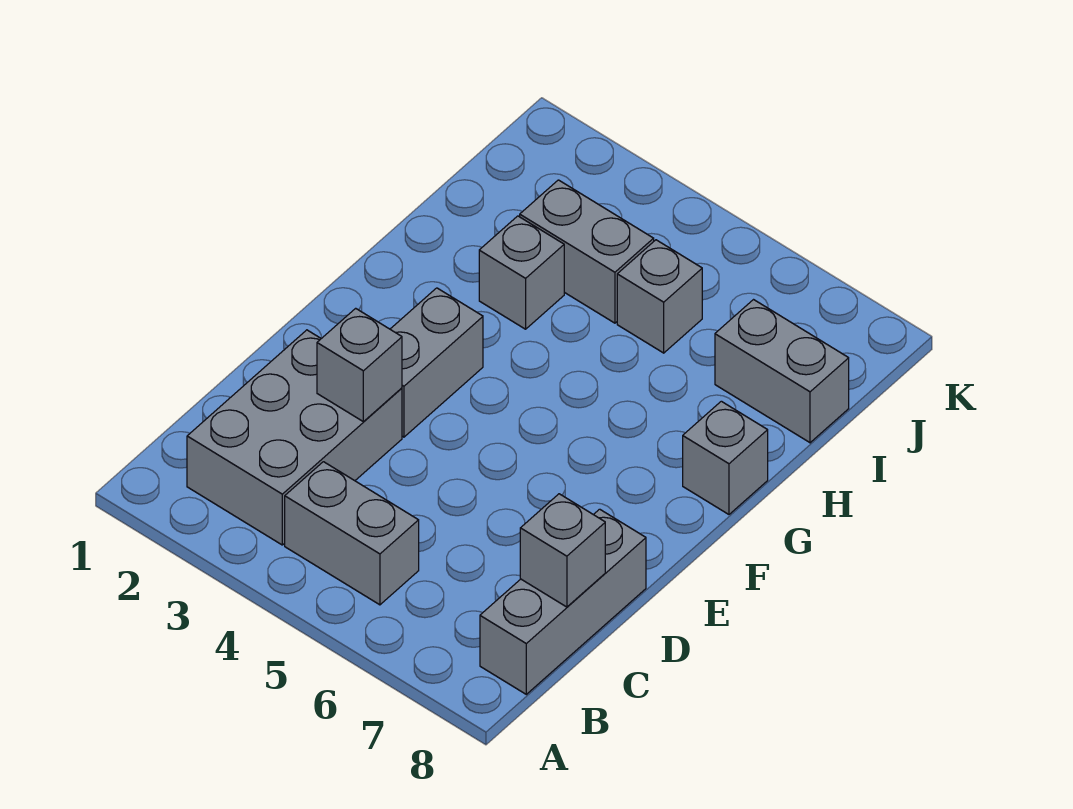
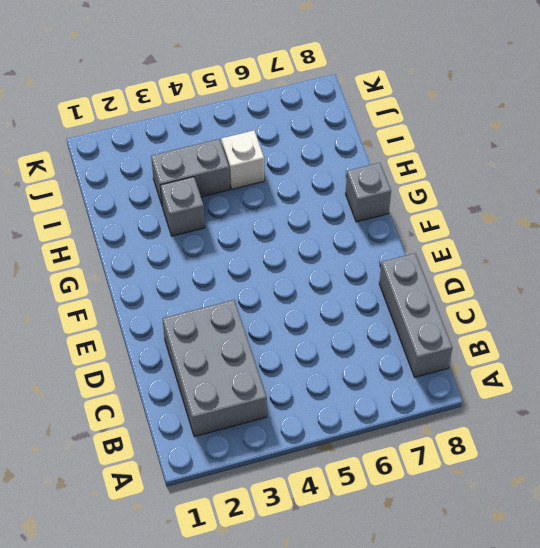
white 1x1 brick [221,130,264,189] -> grey 1x1 brick [617,240,702,353]
none -> grey 1x2 brick [285,462,419,605]
none -> grey 1x2 brick [390,288,483,437]

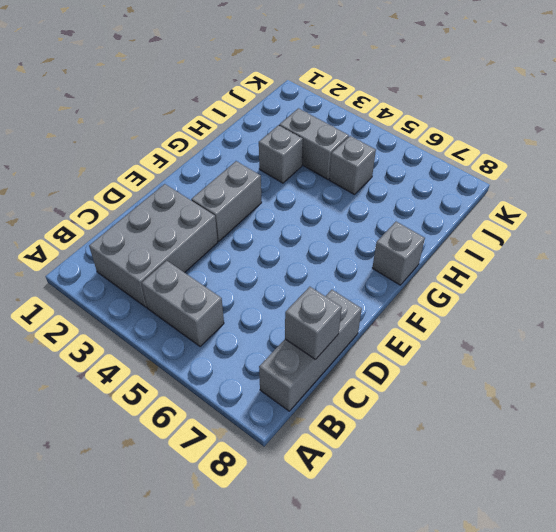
none -> grey 1x2 brick [715,300,849,443]
none -> grey 1x1 brick [317,308,402,422]

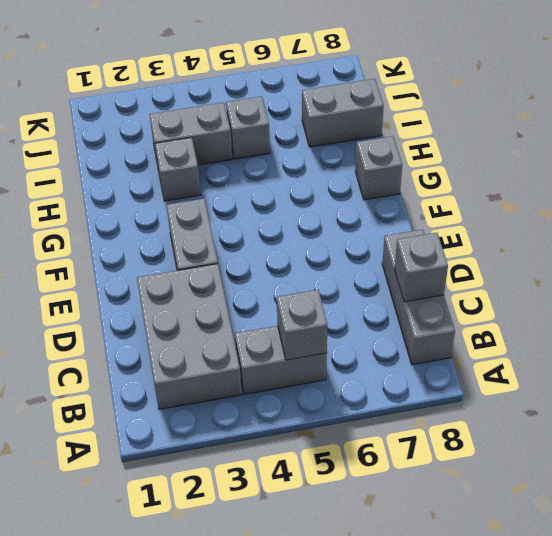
grey 1x1 brick [277,290,327,360] -> grey 1x1 brick moved to [317,308,402,422]

